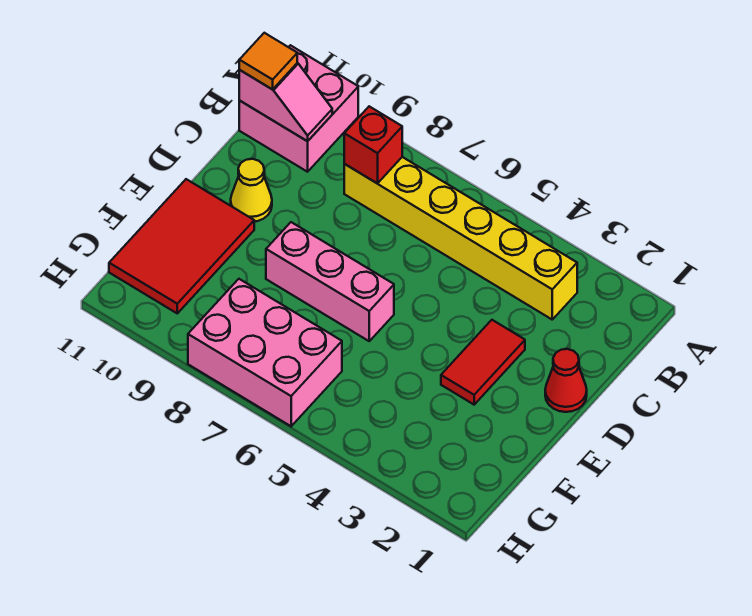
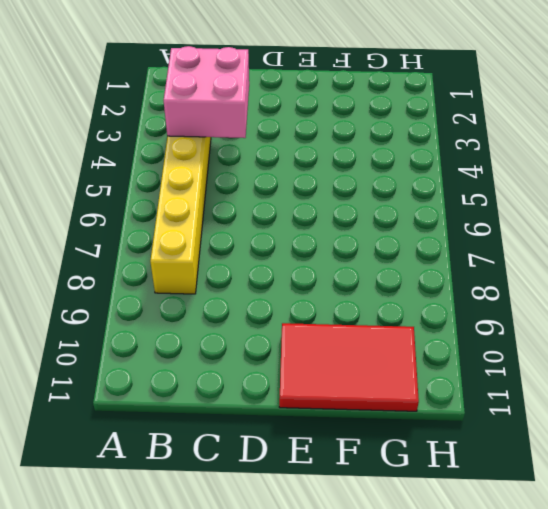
pink 2x2 brick [164,46,249,138] -> pink 2x2 brick moved to [239,45,358,172]
none -> red 1x1 cone [545,349,587,412]
none -> red 1x2 tile [441,320,525,405]

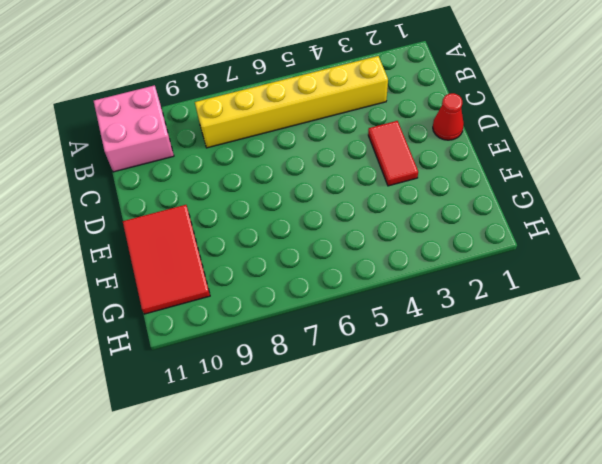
none -> yellow 1x1 cone [231,159,272,222]
none -> pink 1x3 brick [266,222,394,341]

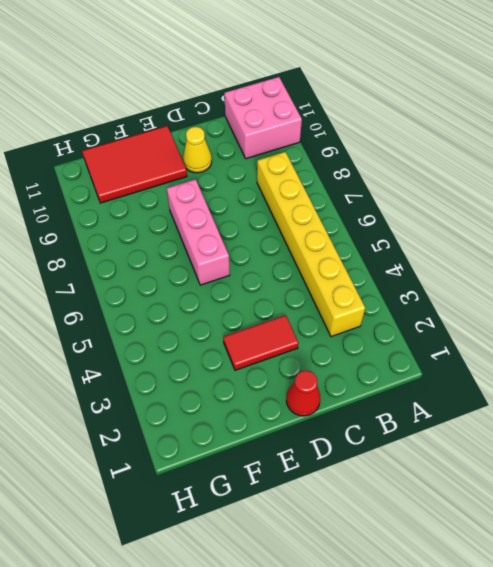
none -> pink 2x3 brick [188,279,342,426]
none -> red 1x1 brick [344,106,402,183]

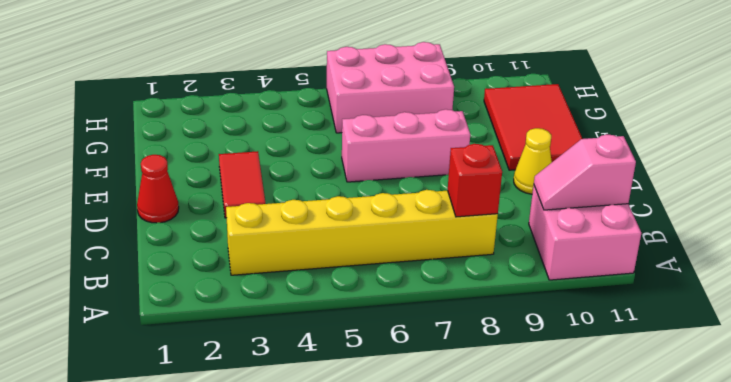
none -> orange 1x1 tile [239,33,297,90]

